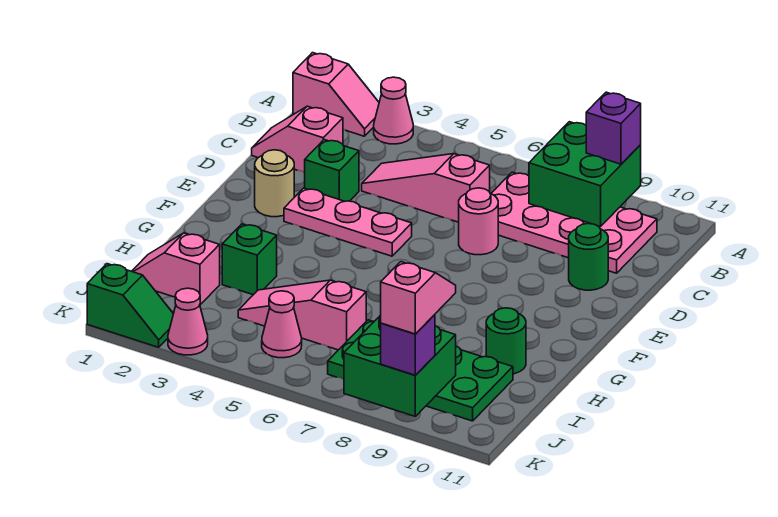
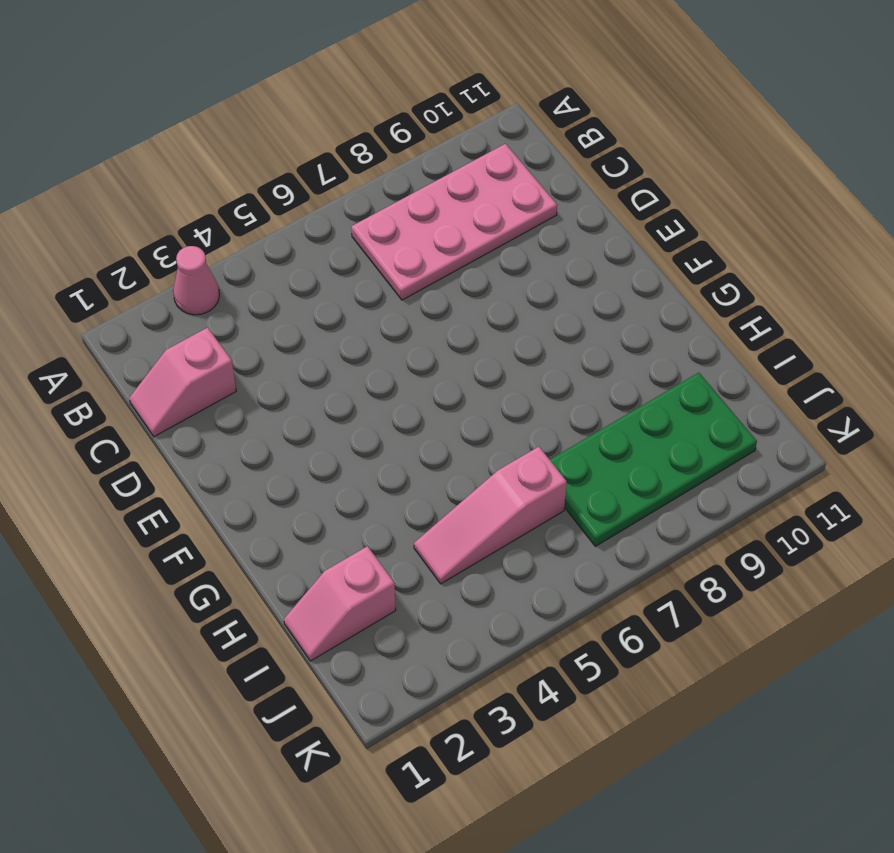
none -> pink 1x2 slope [293,53,379,136]
none -> pink 1x3 slope [362,154,490,222]
none -> green 1x1 brick [305,140,359,201]

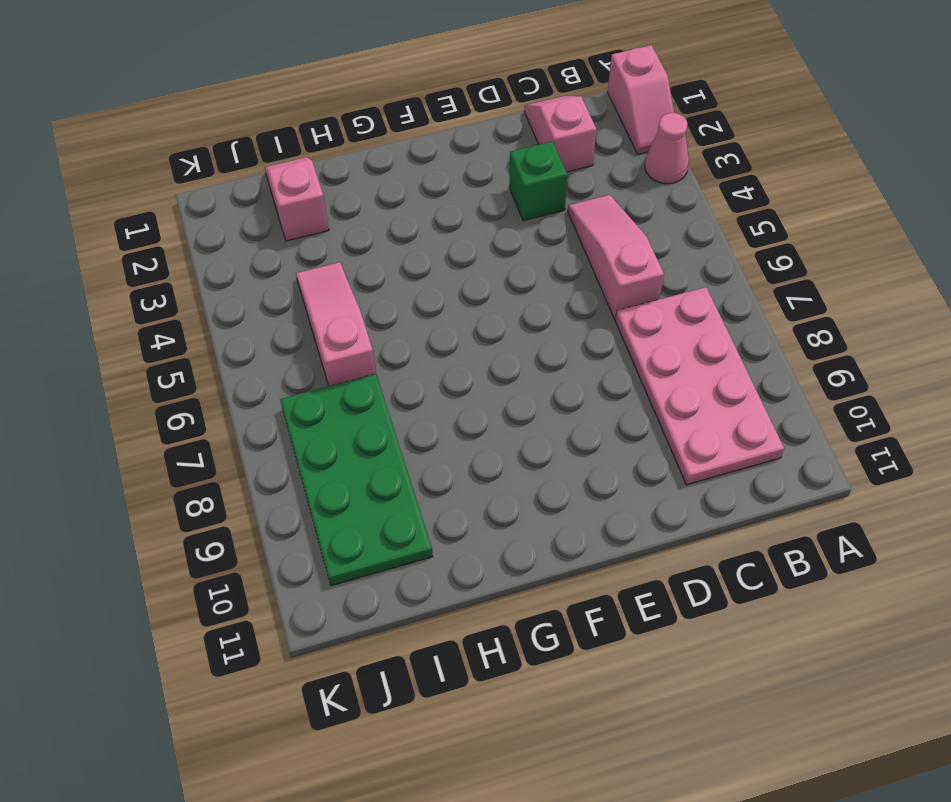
none -> pink 1x1 round brick [459,188,498,255]
none -> green 1x1 round brick [569,223,608,290]
none -> tan 1x1 round brick [255,150,294,217]

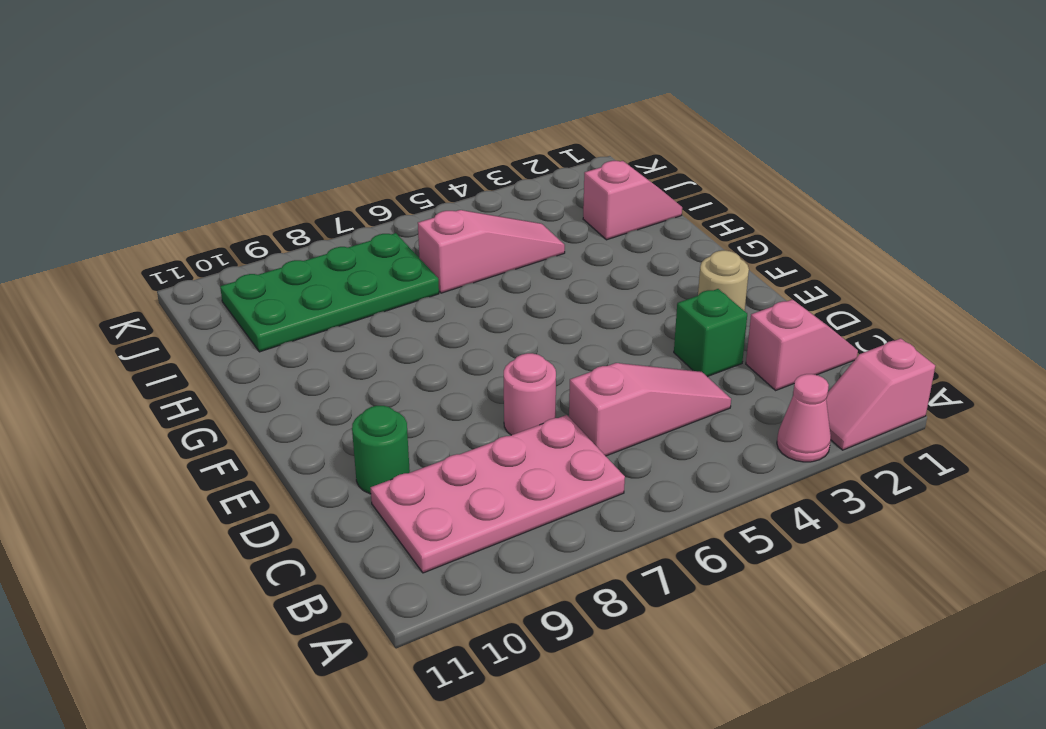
none -> pink 1x3 plate [284,188,412,256]
none -> green 1x1 brick [222,224,277,295]
none -> green 1x1 round brick [486,308,526,374]

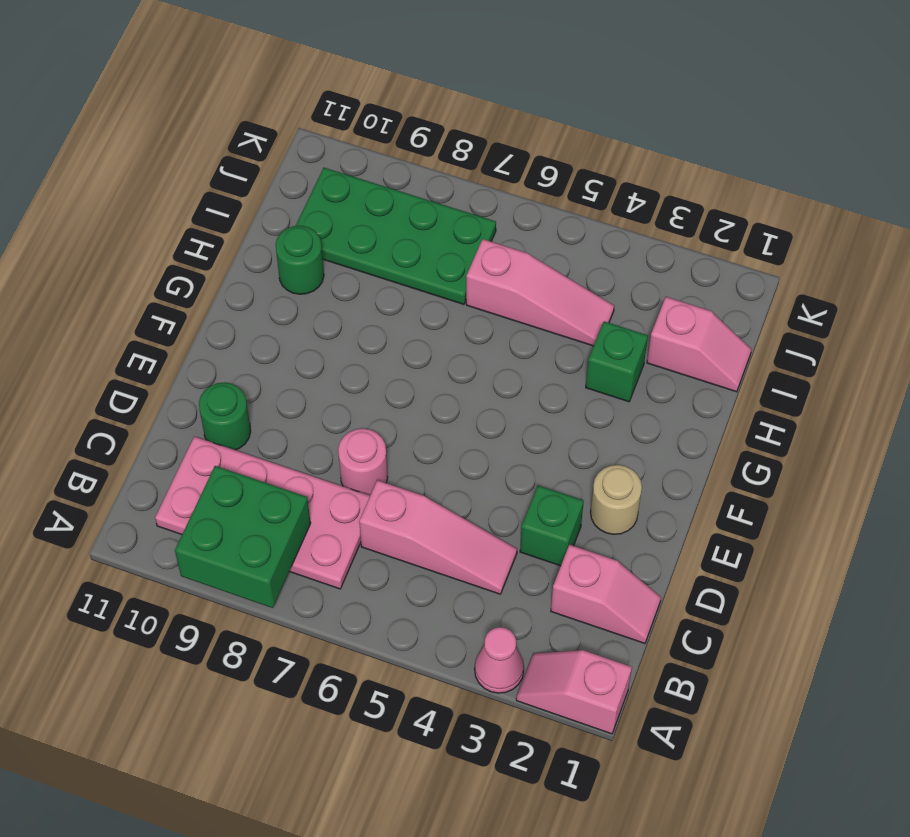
none -> pink 1x3 plate [284,188,412,256]
none -> pink 1x1 cone [262,291,302,358]
none -> green 1x2 slope [87,264,173,347]

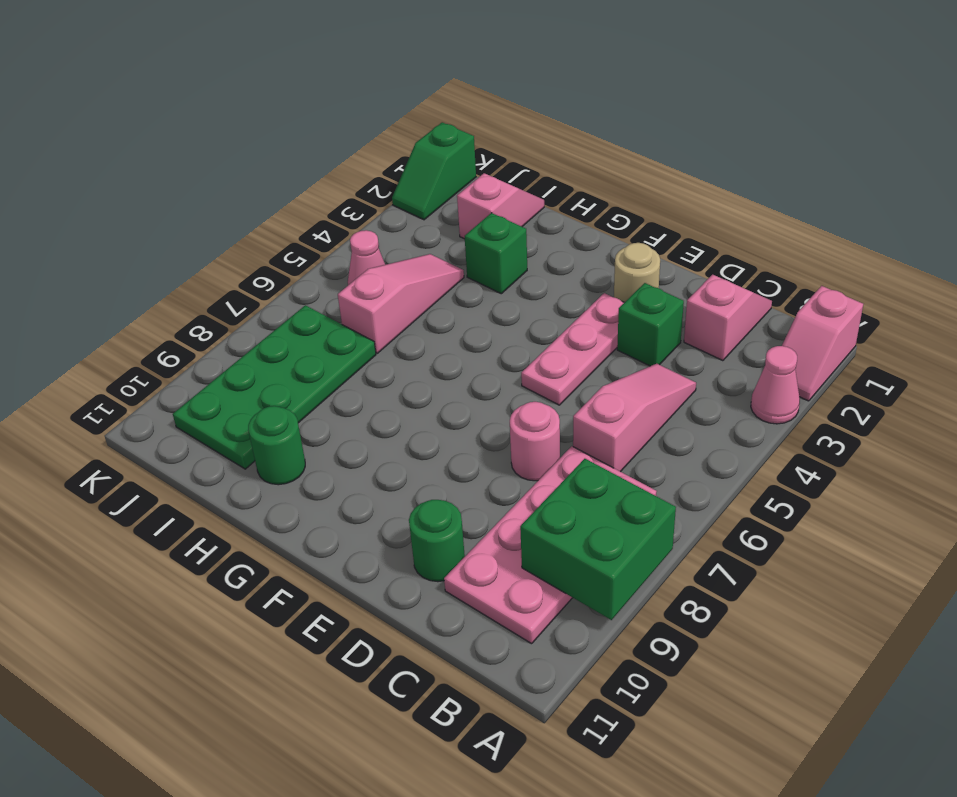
none -> pink 1x1 cone [168,288,208,355]
none -> green 2x2 brick [344,315,456,416]
none -> purple 1x1 brick [586,92,641,164]

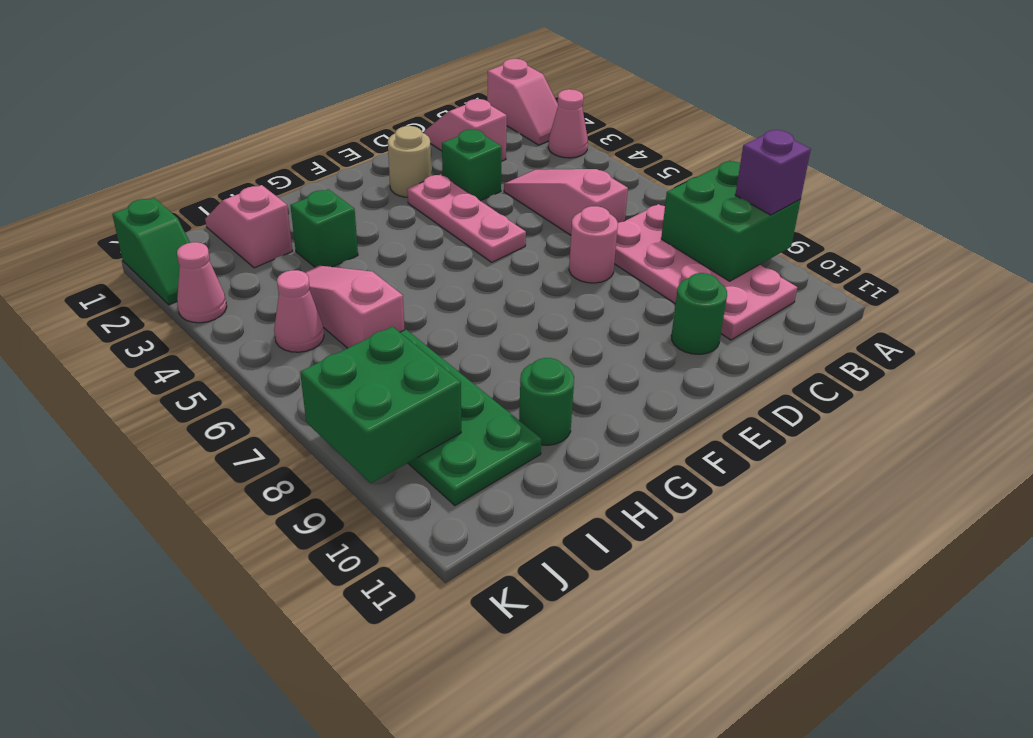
none -> purple 1x1 brick [381,315,435,375]
none -> pink 1x2 slope [381,262,456,334]

